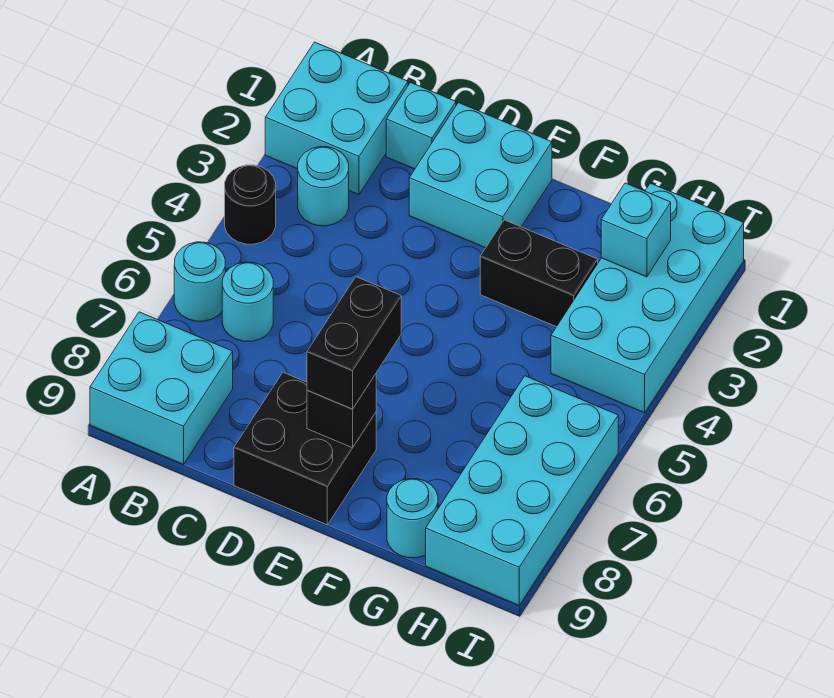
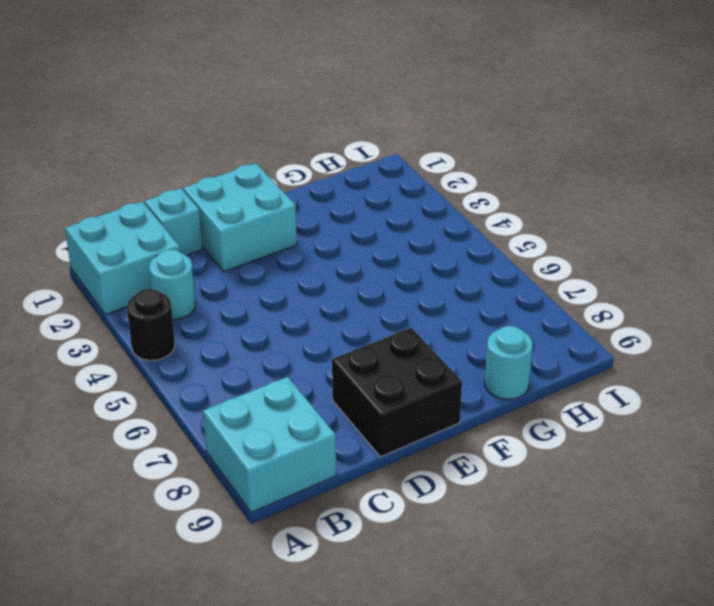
none -> cyan 1x1 round brick [174,242,225,321]
none -> cyan 1x1 round brick [222,262,273,341]
none -> black 1x2 brick [480,220,598,327]

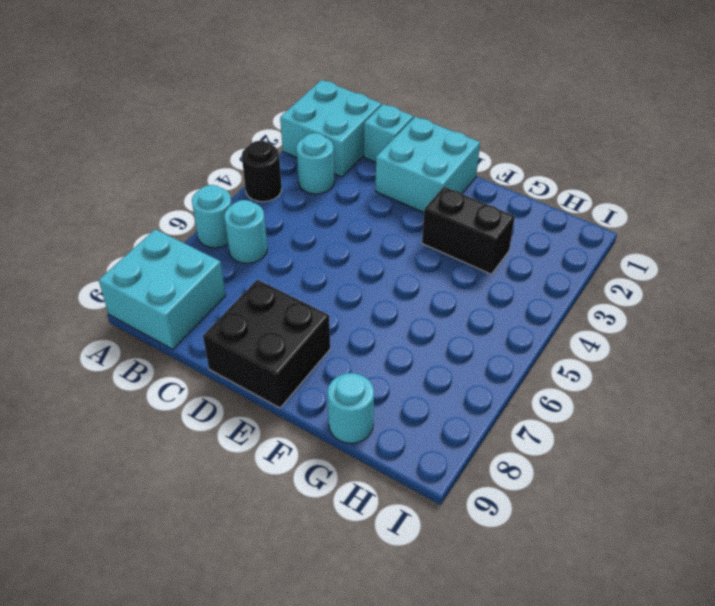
none -> cyan 2x4 brick [551,183,744,413]
none -> cyan 2x4 brick [426,376,618,605]
none -> black 1x1 brick [307,374,376,448]

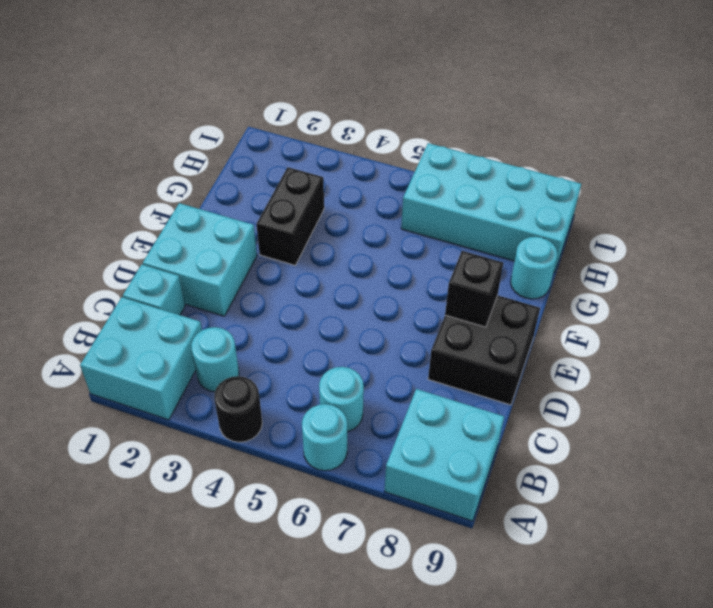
none -> cyan 2x4 brick [551,183,744,413]
none -> cyan 1x1 brick [601,183,671,277]
none -> black 1x2 brick [307,277,401,409]

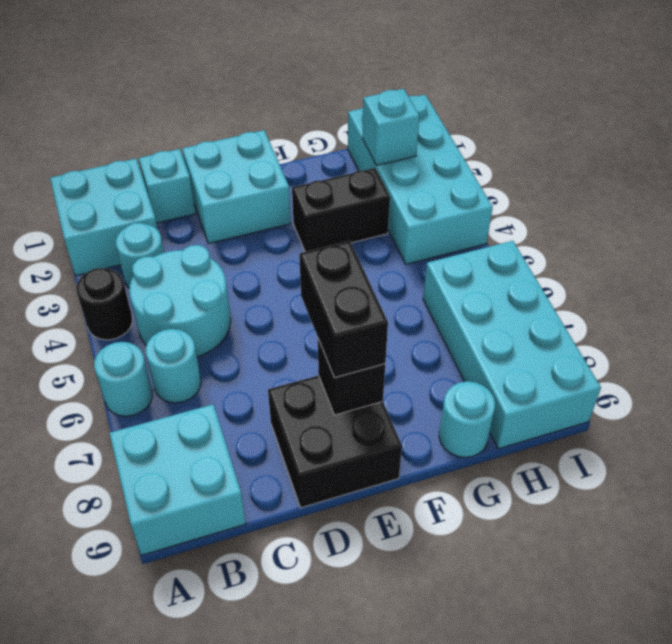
cyan 2x2 round brick [129,245,231,357] -> none

